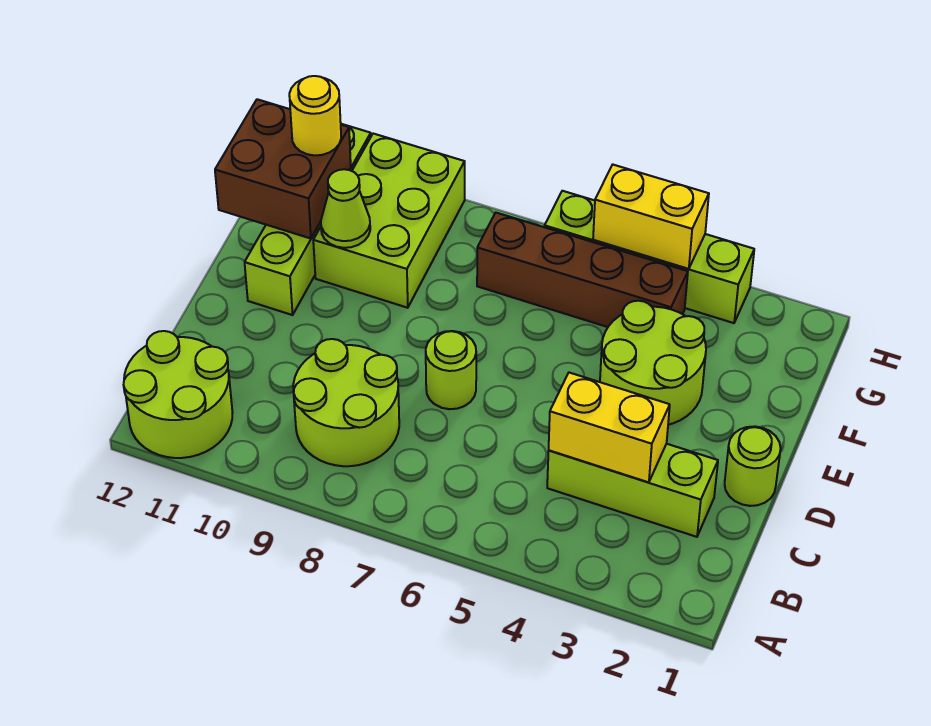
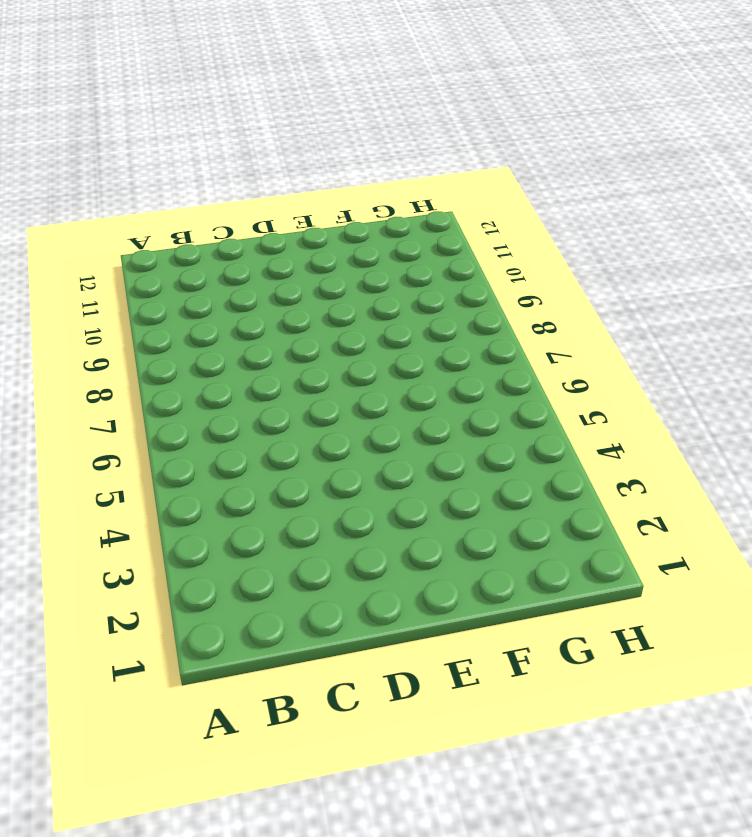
none -> lime 2x2 round brick [124,331,233,458]
none -> lime 2x2 round brick [293,339,399,466]
none -> lime 1x3 brick [547,444,718,537]

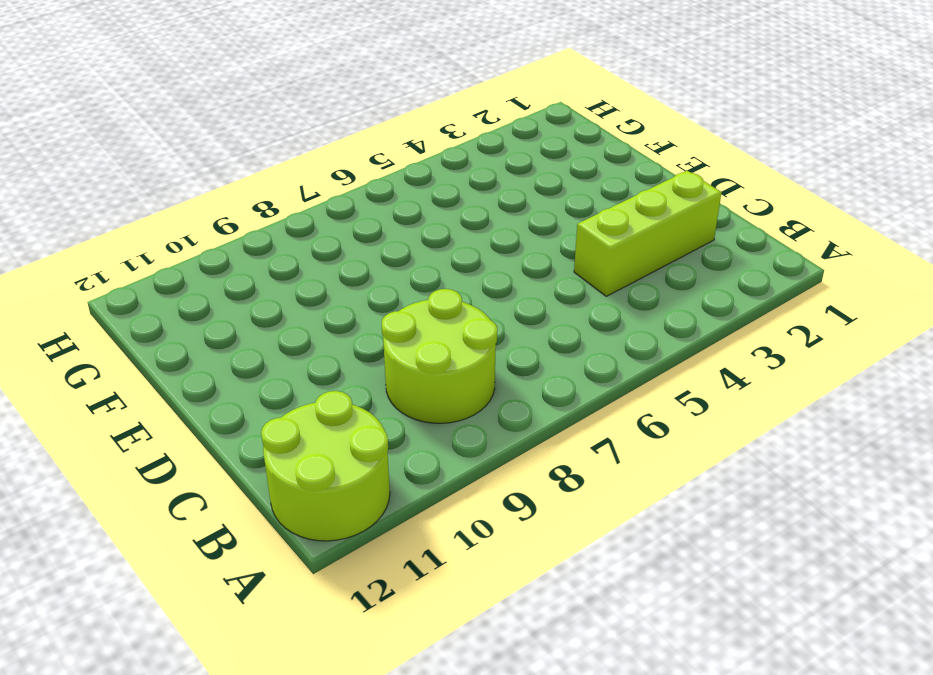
none -> lime 1x1 round brick [725,426,781,506]
none -> lime 1x1 round brick [426,331,476,409]
none -> lime 2x2 round brick [600,301,706,425]

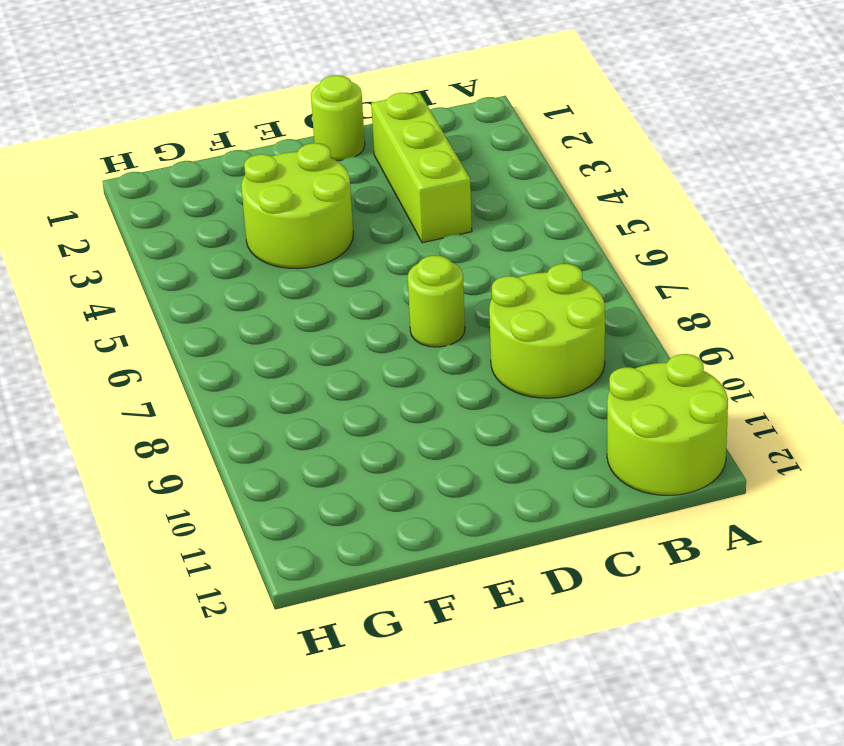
none -> lime 1x4 brick [245,124,371,315]
none -> lime 2x3 brick [313,134,465,308]
none -> brown 1x4 brick [477,213,688,327]

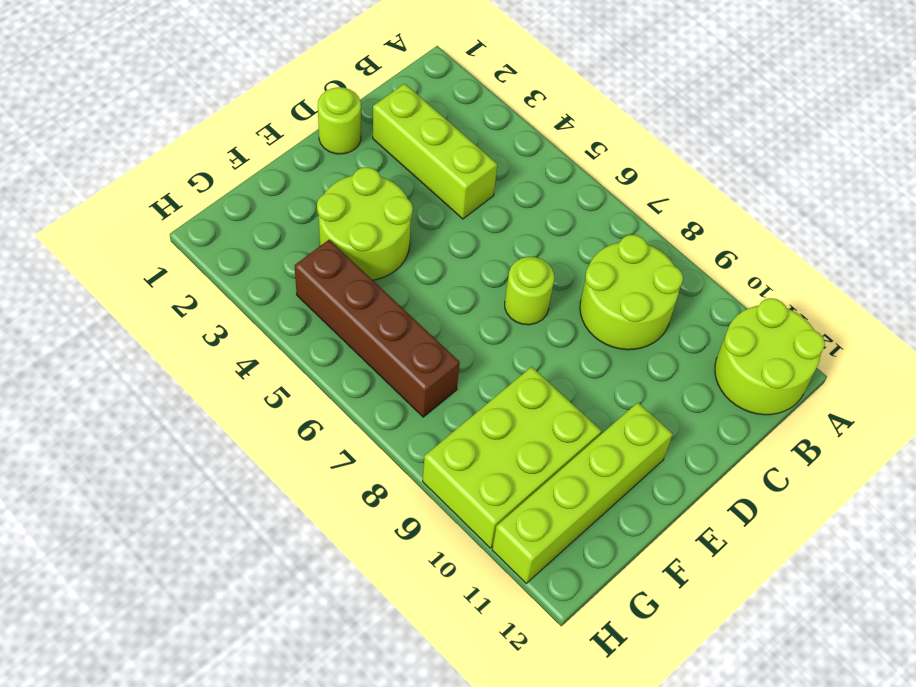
none -> lime 1x4 brick [545,191,754,323]
none -> yellow 1x2 brick [549,373,670,482]
none -> lime 1x1 cone [321,169,370,248]

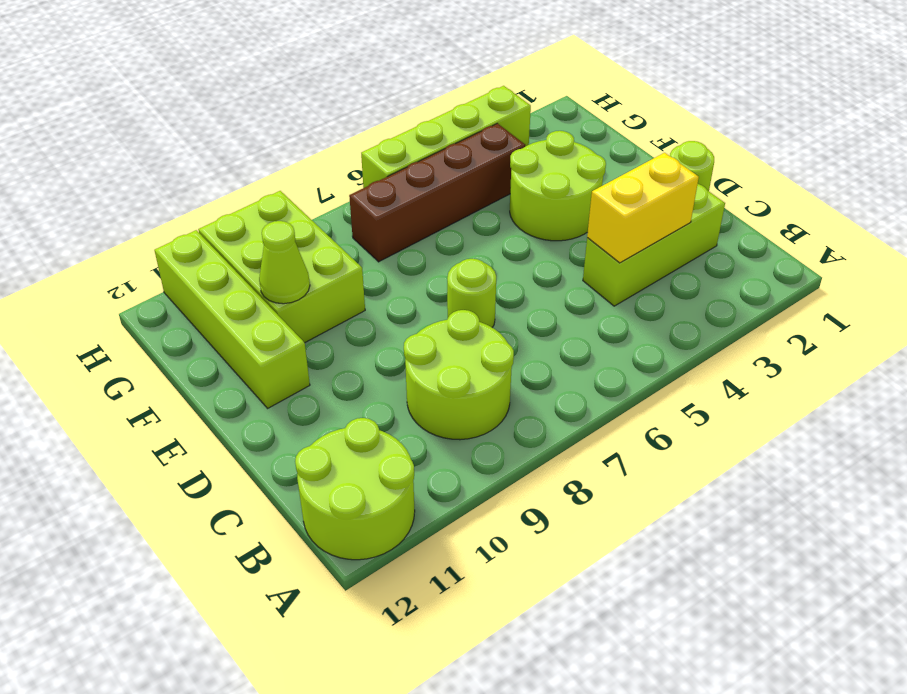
none -> brown 2x2 brick [215,99,351,239]
none -> yellow 1x2 brick [593,165,709,269]
none -> yellow 1x1 round brick [289,76,341,155]

